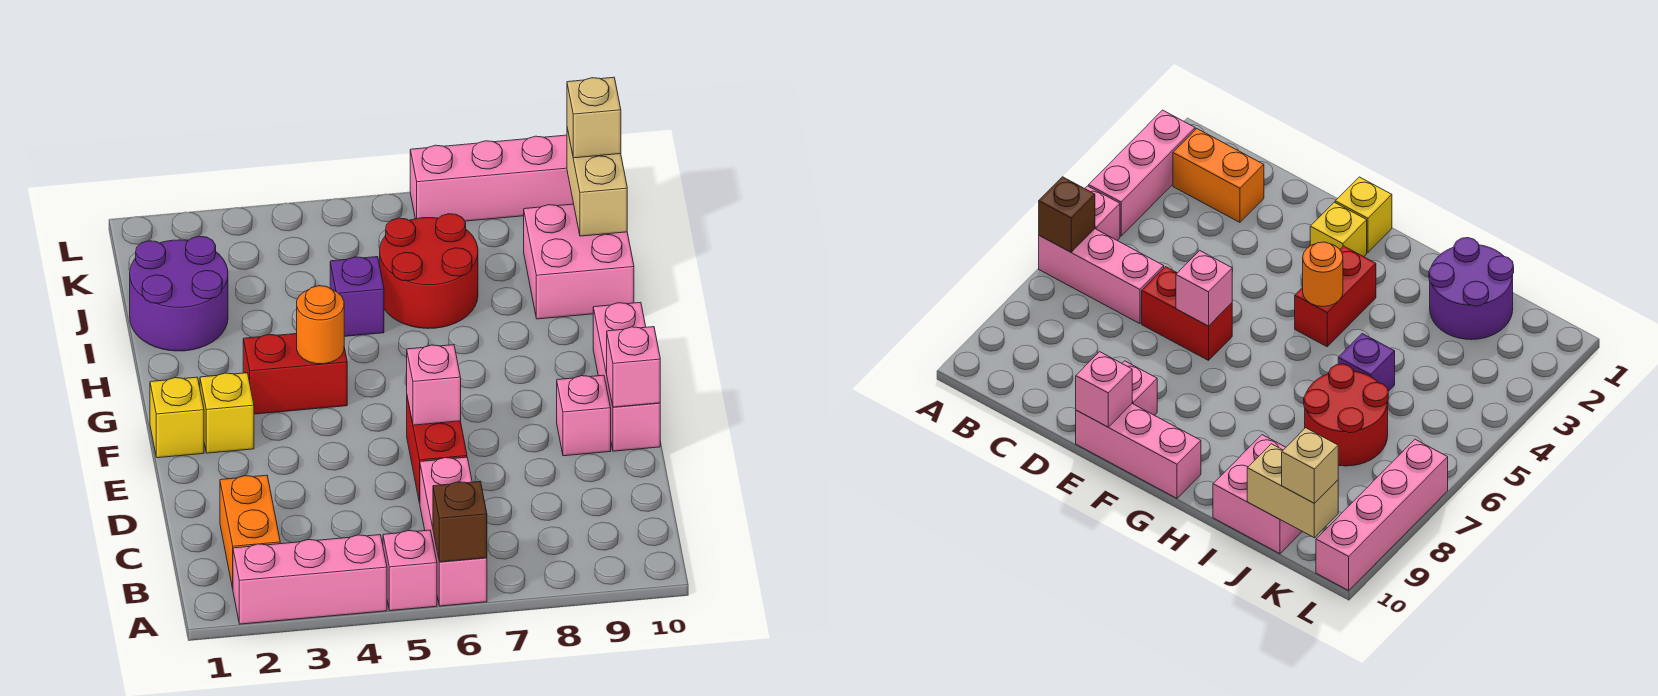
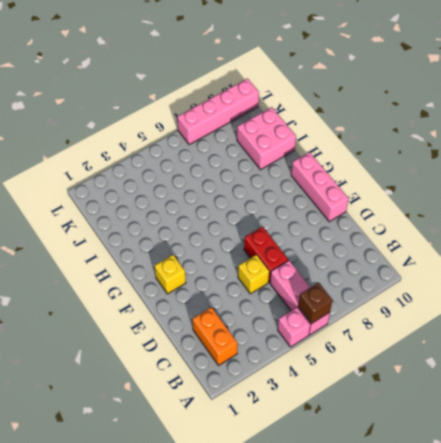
yellow 1x1 brick [238,255,269,294] -> yellow 1x1 brick moved to [150,377,204,458]
none -> pink 1x3 brick [233,535,387,624]
none -> pink 1x1 brick [557,375,611,456]
none -> red 1x2 brick [243,334,347,414]

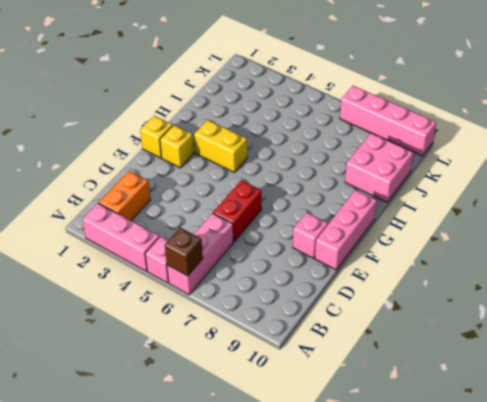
yellow 1x2 brick [194,120,247,172] -> red 1x2 brick [243,334,347,414]
none -> purple 2x2 round brick [130,236,228,351]
none -> purple 1x1 brick [330,257,384,336]
none -> red 2x2 round brick [380,214,478,329]

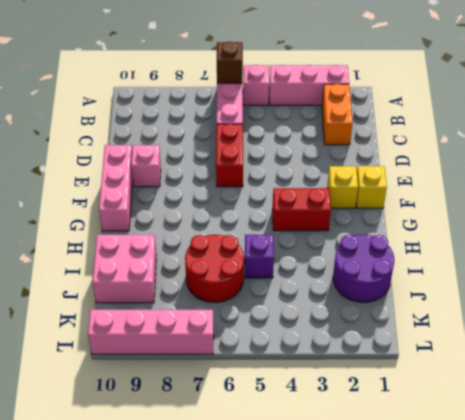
none -> pink 1x1 brick [407,345,461,425]
none -> pink 1x1 brick [607,327,660,407]
none -> orange 1x1 round brick [297,286,344,364]

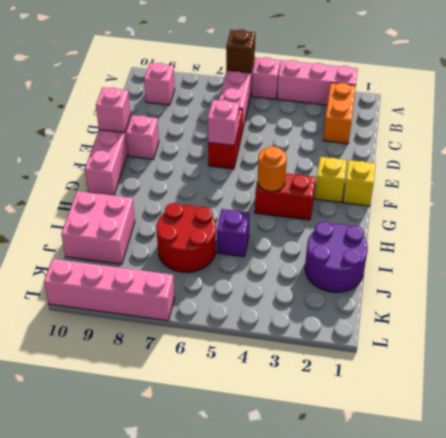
pink 1x1 brick [144,63,175,105] -> none
none -> tan 1x2 brick [567,128,627,236]
none -> tan 1x1 brick [567,77,621,158]

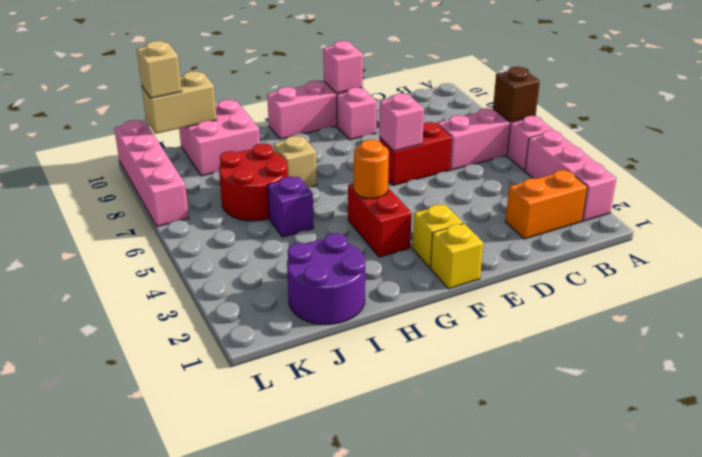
tan 1x1 brick [274,136,317,187] -> none

